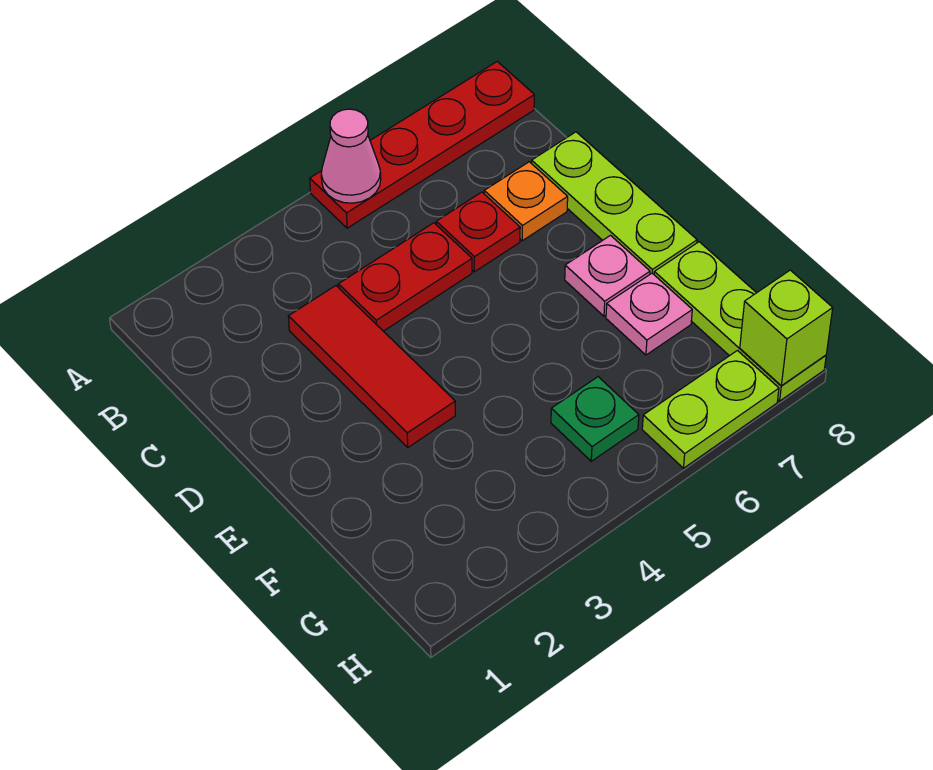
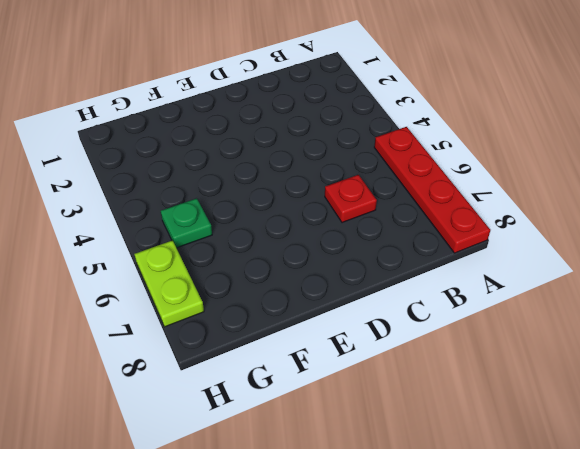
none -> red 1x3 tile [288,286,455,447]
none -> red 1x2 plate [338,223,472,331]
none -> orange 1x1 plate [484,162,568,241]

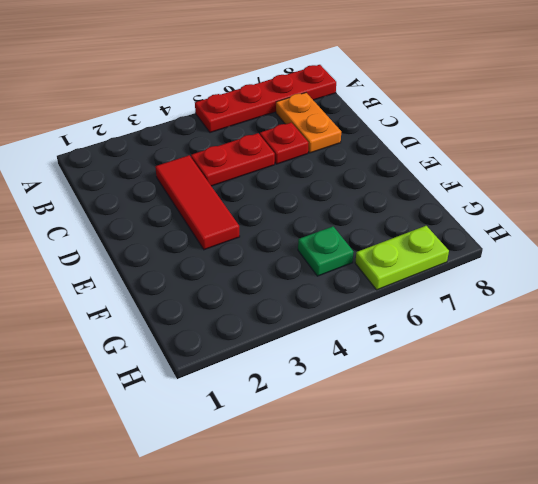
orange 1x2 plate [276,93,341,153] -> orange 1x1 plate [484,162,568,241]
none -> lime 1x3 plate [532,132,697,274]
none -> pink 1x1 plate [565,235,650,316]
none -> pink 1x1 plate [606,273,692,355]

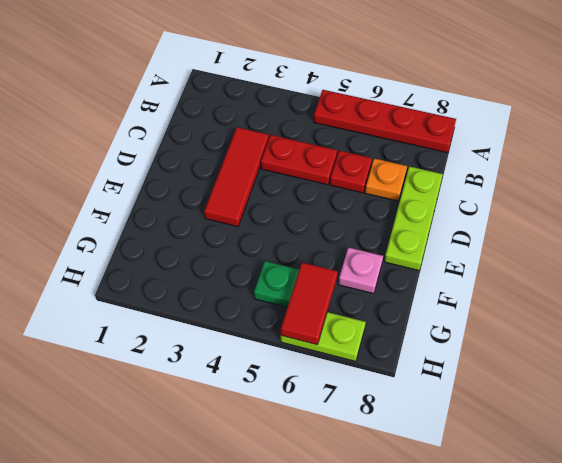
red 1x2 tile [281,263,338,345] -> none
none -> pink 1x1 plate [565,235,650,316]
none -> lime 1x3 plate [654,242,826,401]
none -> pink 1x1 cone [321,109,381,203]

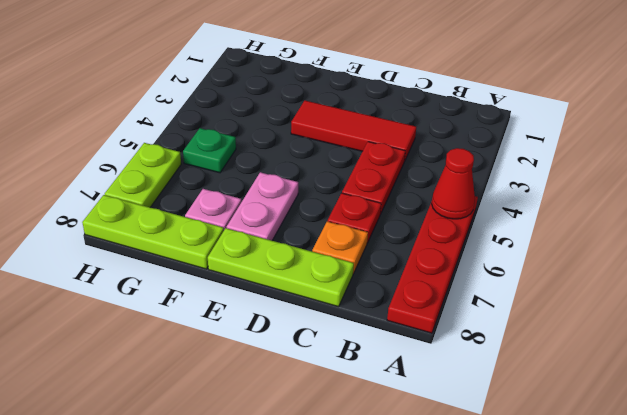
red 1x1 cone [432,148,475,219] -> pink 1x1 cone [321,109,381,203]
pink 1x2 plate [227,172,298,241] -> pink 1x1 plate [565,235,650,316]
none -> lime 1x1 brick [740,270,833,386]

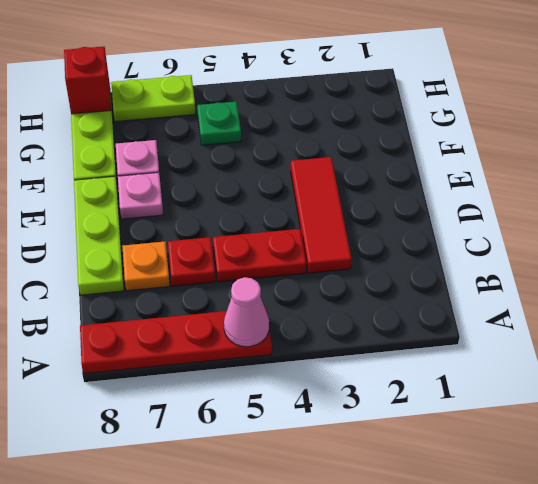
red 1x1 brick [64,47,111,114] -> lime 1x1 brick [740,270,833,386]

